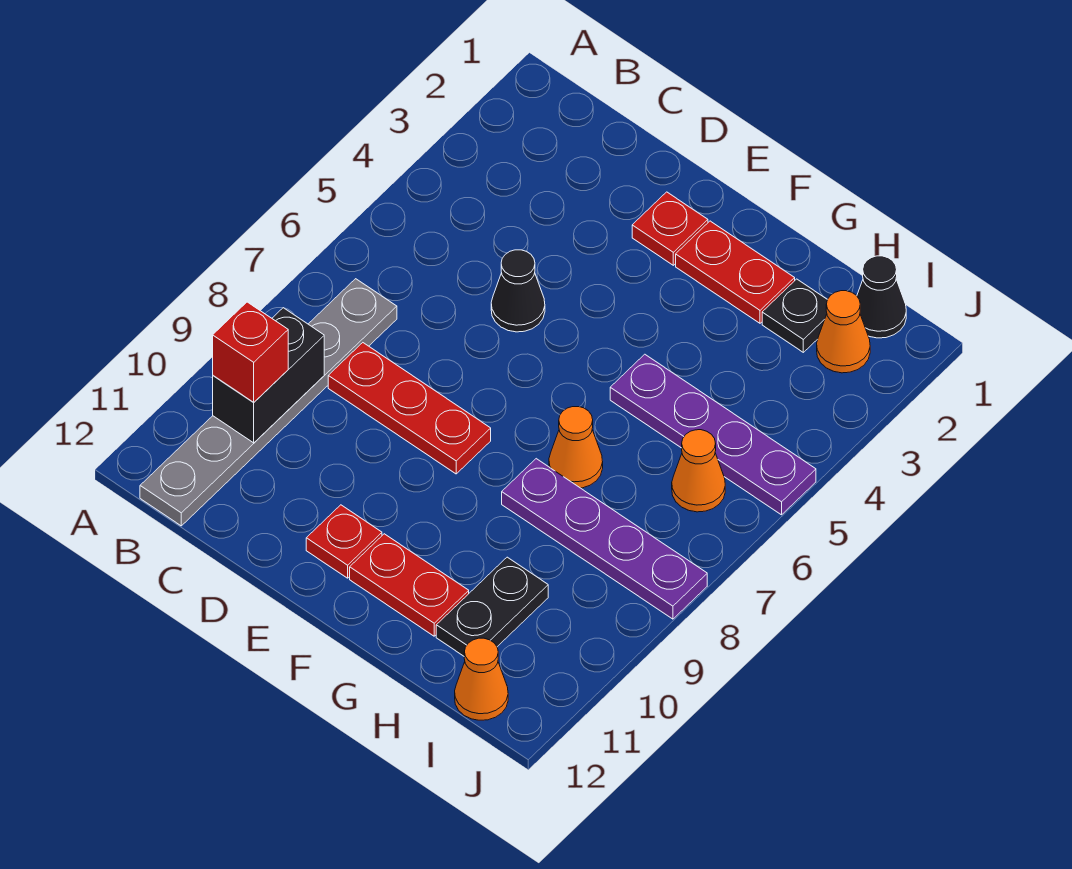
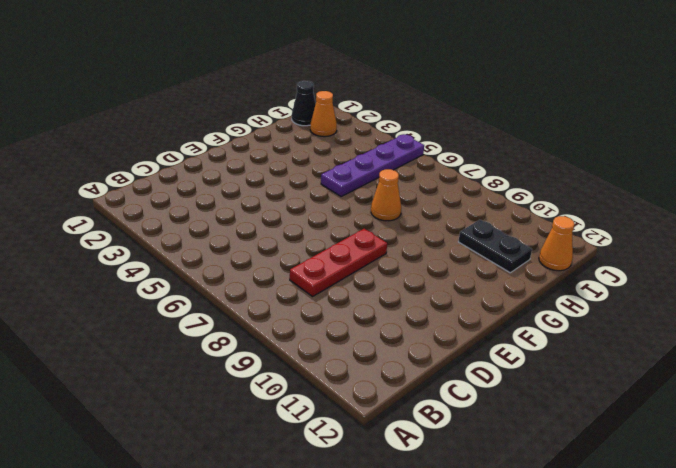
none -> grey 1x6 plate [140,279,397,526]
none -> black 1x1 cone [491,250,545,332]
none -> red 1x1 plate [632,192,708,265]

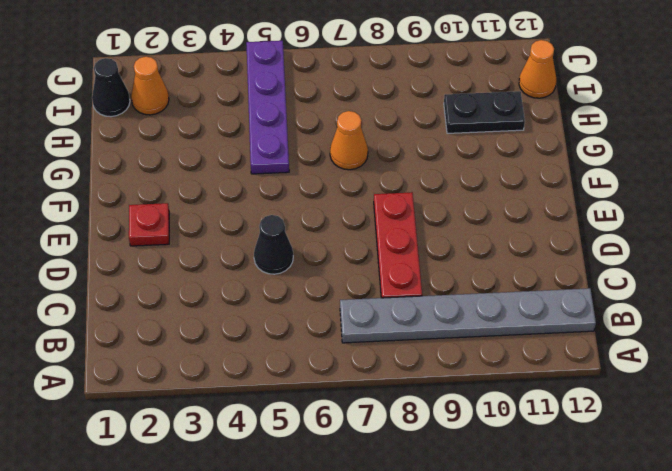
none -> red 1x1 plate [306,505,382,578]
none -> red 1x2 plate [676,221,795,323]
none -> red 1x2 plate [350,534,469,636]

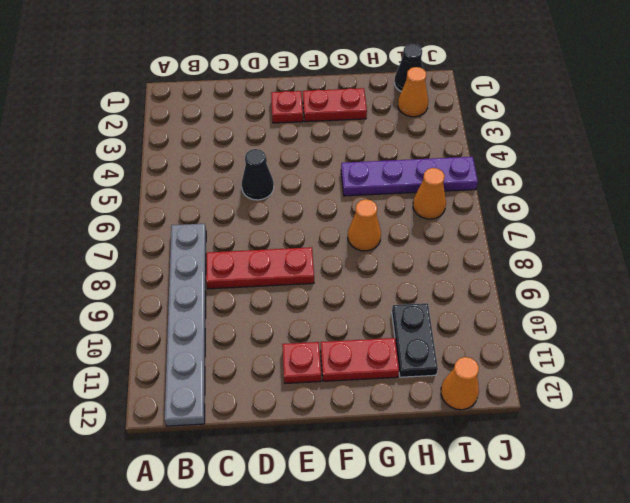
none -> purple 1x4 plate [502,459,707,619]
none -> black 1x1 plate [762,279,827,352]
none -> black 1x2 brick [213,308,324,443]

